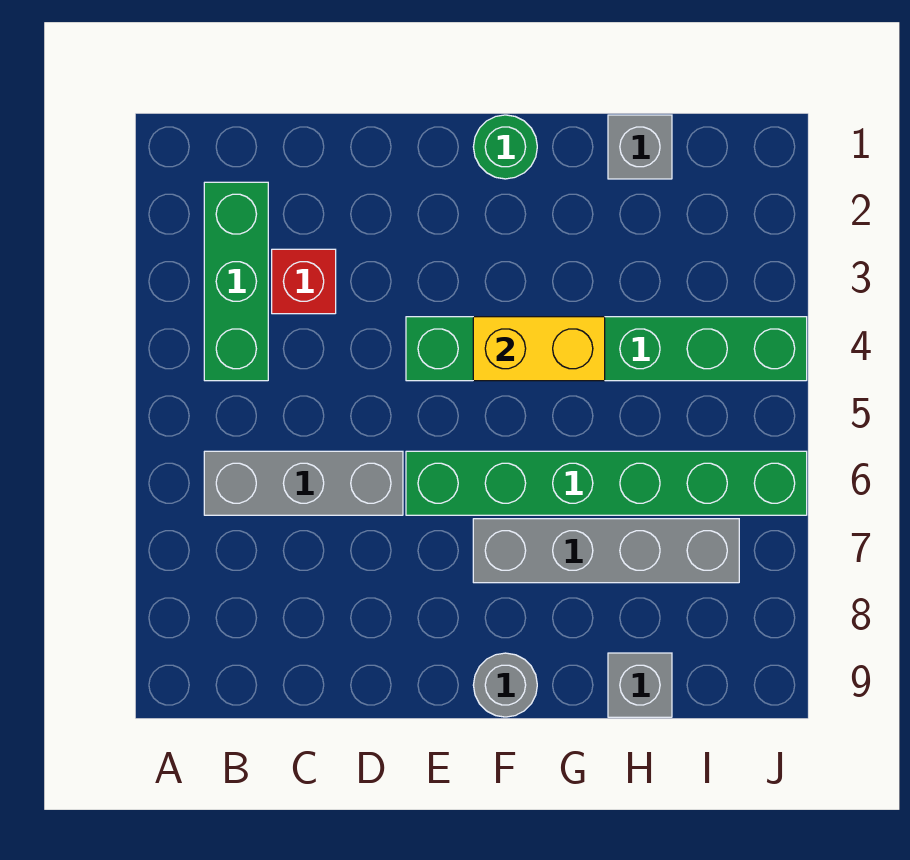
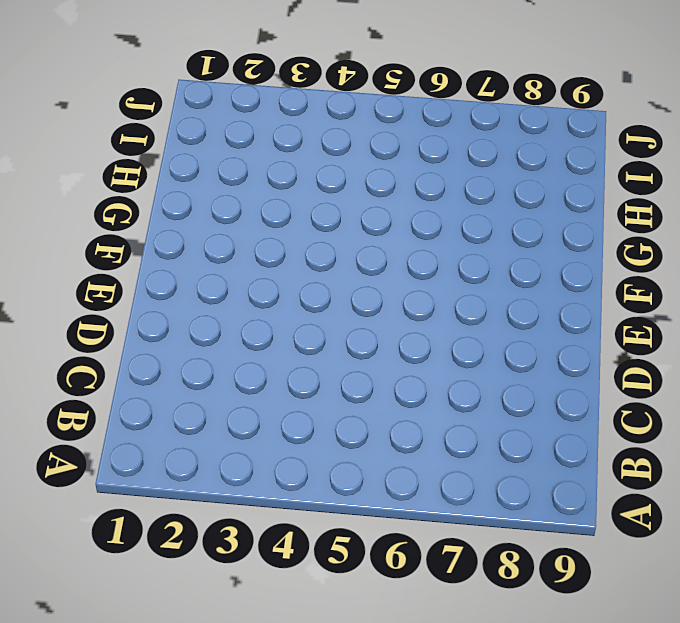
none -> green 1x3 brick [204,182,268,381]
none -> grey 1x3 brick [204,451,403,515]

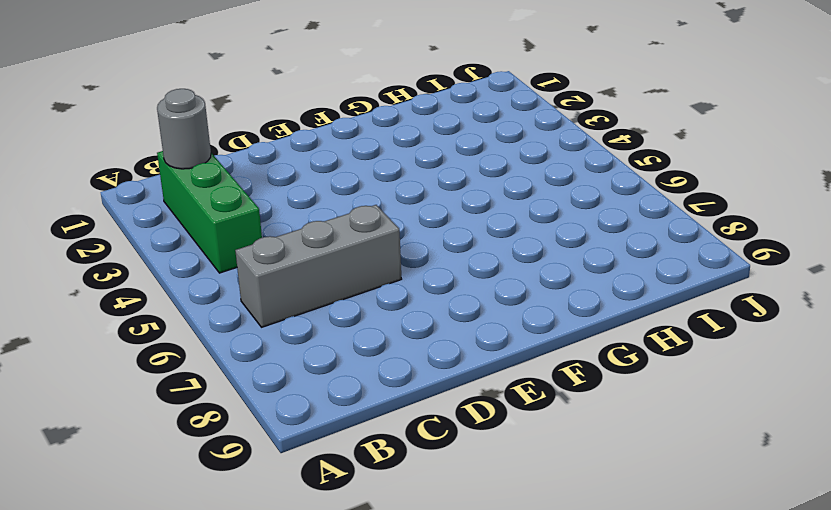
grey 1x1 round brick [157,89,211,169] -> grey 1x1 round brick moved to [473,653,537,717]
none -> red 1x1 brick [272,249,336,314]
none -> green 1x6 brick [406,317,807,381]

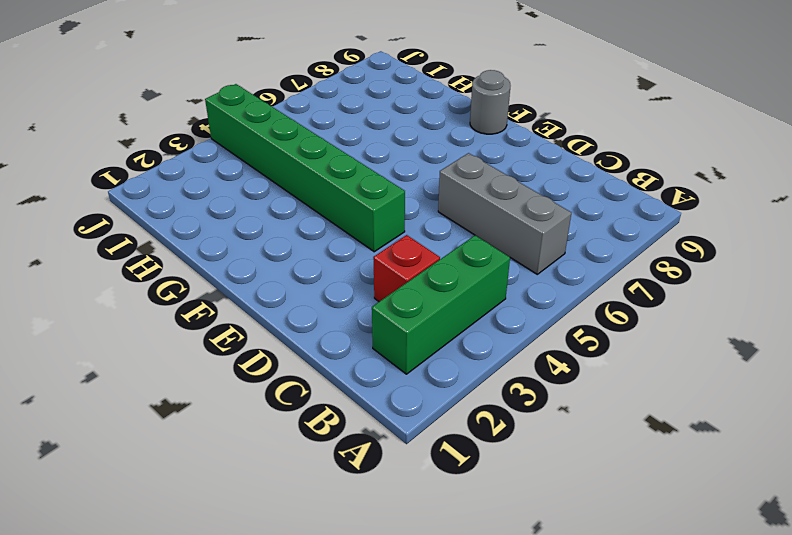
none -> green 1x6 brick [406,451,807,515]
none -> green 1x1 round brick [473,115,537,179]

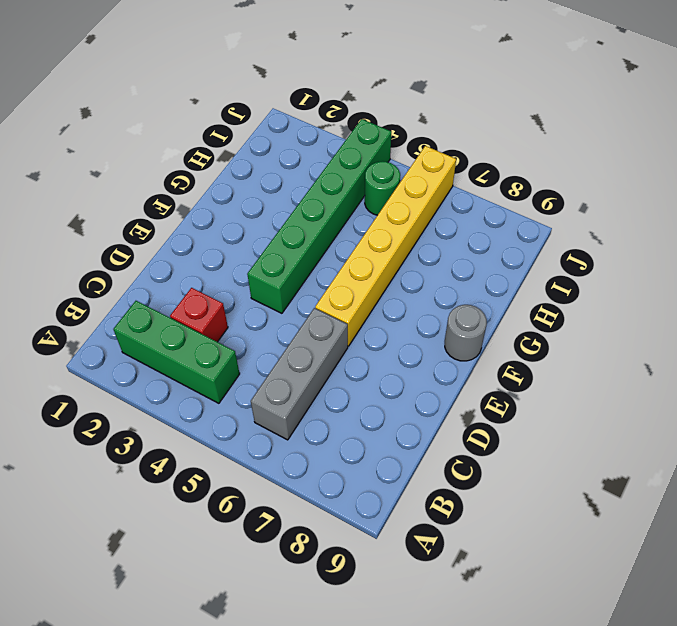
yellow 1x6 brick [315,146,456,346] -> green 1x6 brick [406,451,807,515]
green 1x1 round brick [365,161,400,215] -> green 1x1 round brick moved to [473,115,537,179]
none -> grey 1x4 brick [473,519,739,583]
none -> grey 1x1 brick [608,115,672,179]

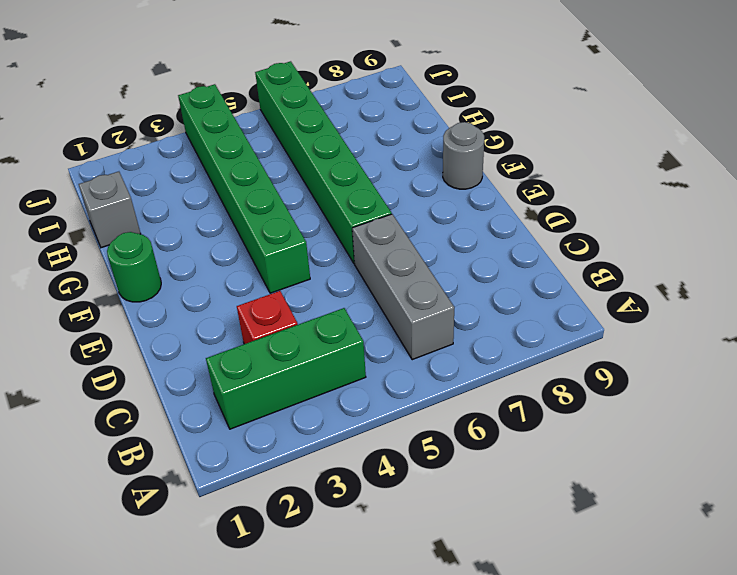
none -> grey 1x4 brick [473,519,739,583]
none -> grey 1x1 brick [608,653,672,717]

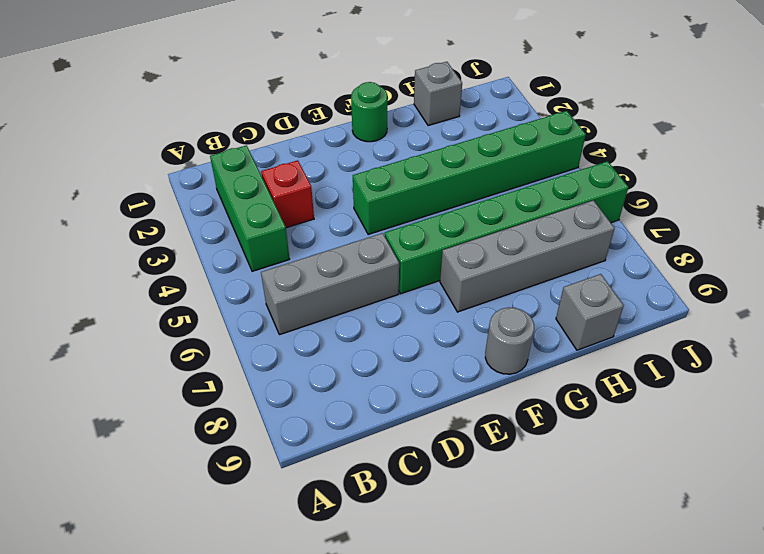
none -> yellow 1x2 brick [473,317,605,381]

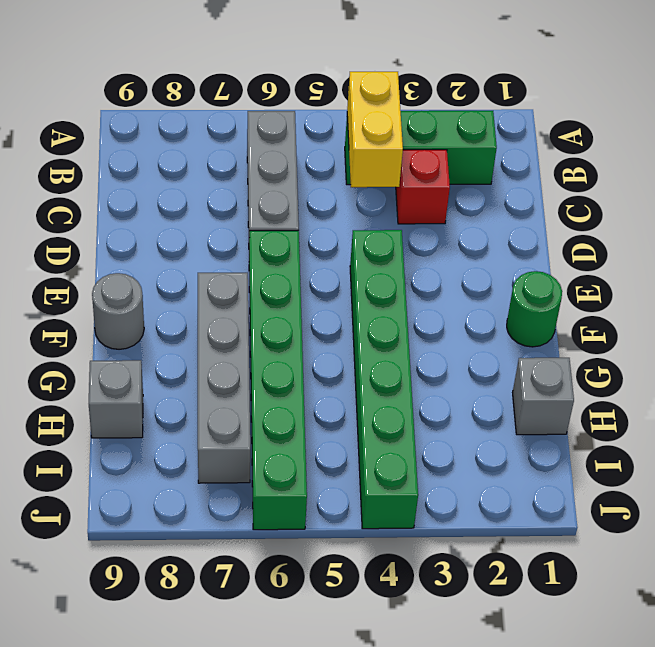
yellow 1x2 brick [347,72,403,187] -> yellow 1x2 brick moved to [473,317,605,381]

